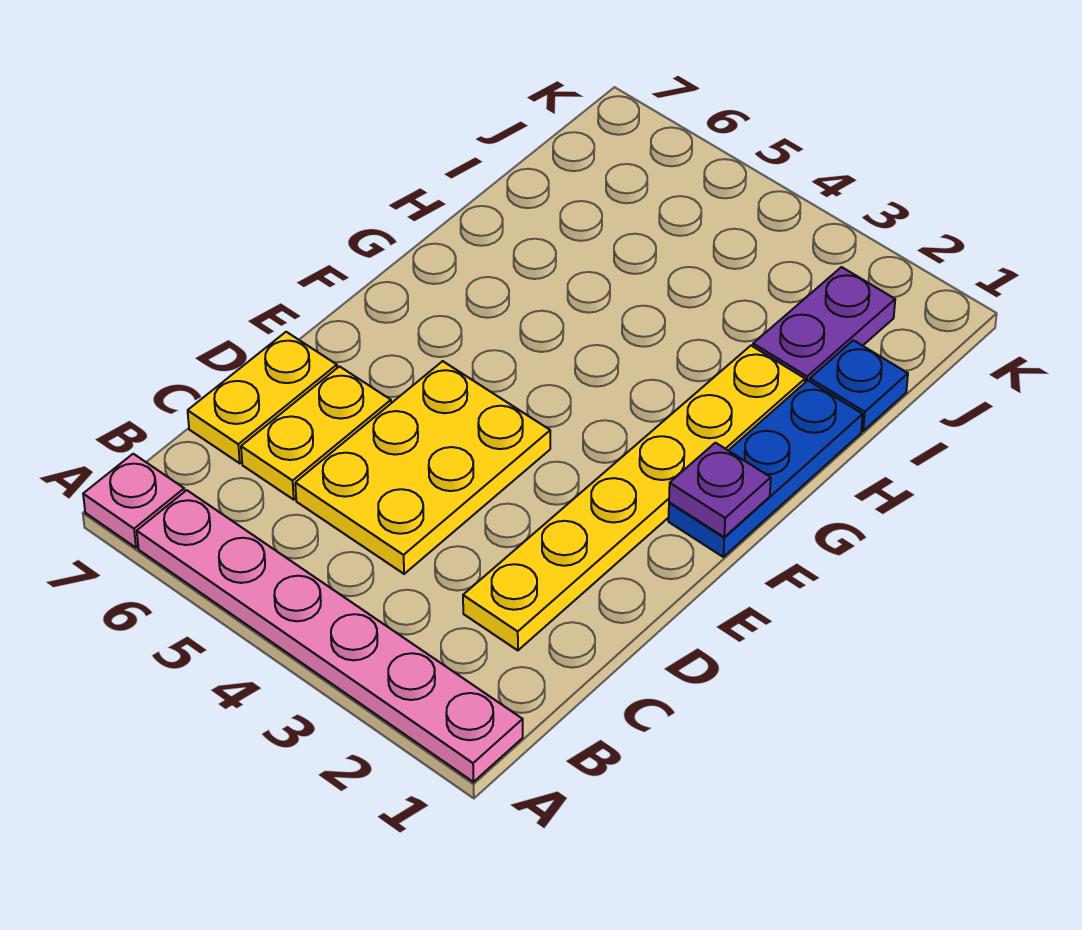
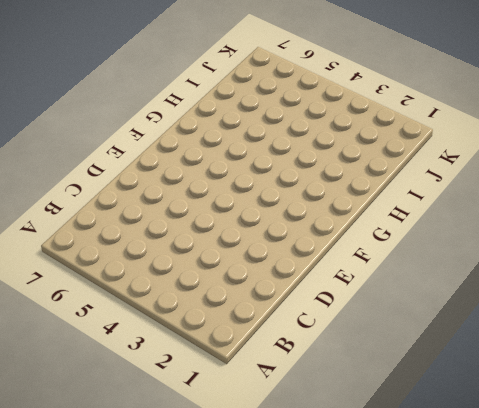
none -> pink 1x6 plate [137,490,523,782]
none -> pink 1x1 plate [83,454,184,548]

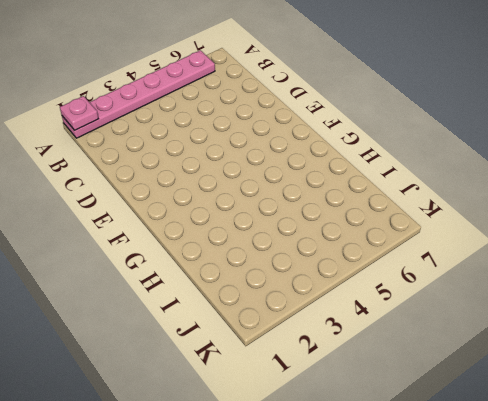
pink 1x1 plate [60,96,98,130] -> pink 1x1 plate moved to [83,454,184,548]
none -> yellow 1x6 plate [463,346,805,650]
none -> yellow 2x3 plate [295,361,550,574]

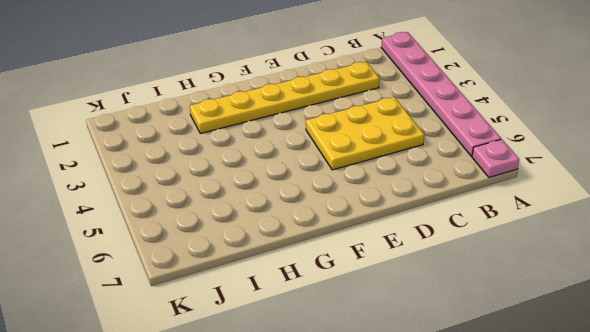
none -> yellow 1x2 plate [241,367,391,500]
none -> yellow 1x2 plate [188,332,337,463]

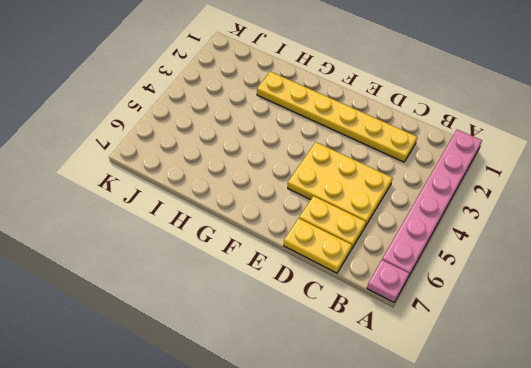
none -> blue 1x3 plate [668,381,863,557]
none -> blue 1x1 plate [810,340,908,431]

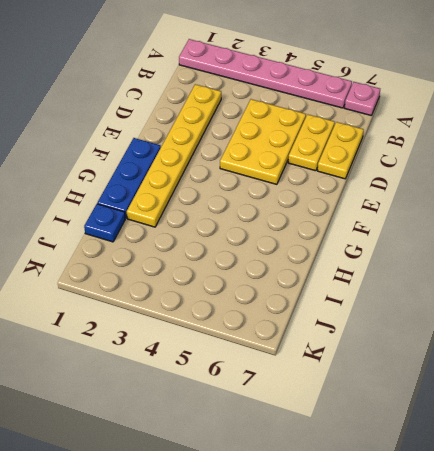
none -> purple 1x2 plate [753,267,895,382]
none -> purple 1x1 plate [669,443,771,537]

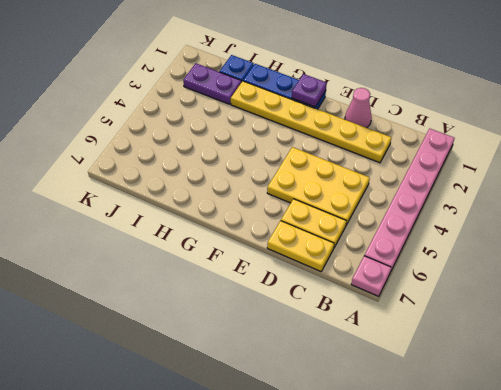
pink 1x1 cone [345,88,372,128] -> none

